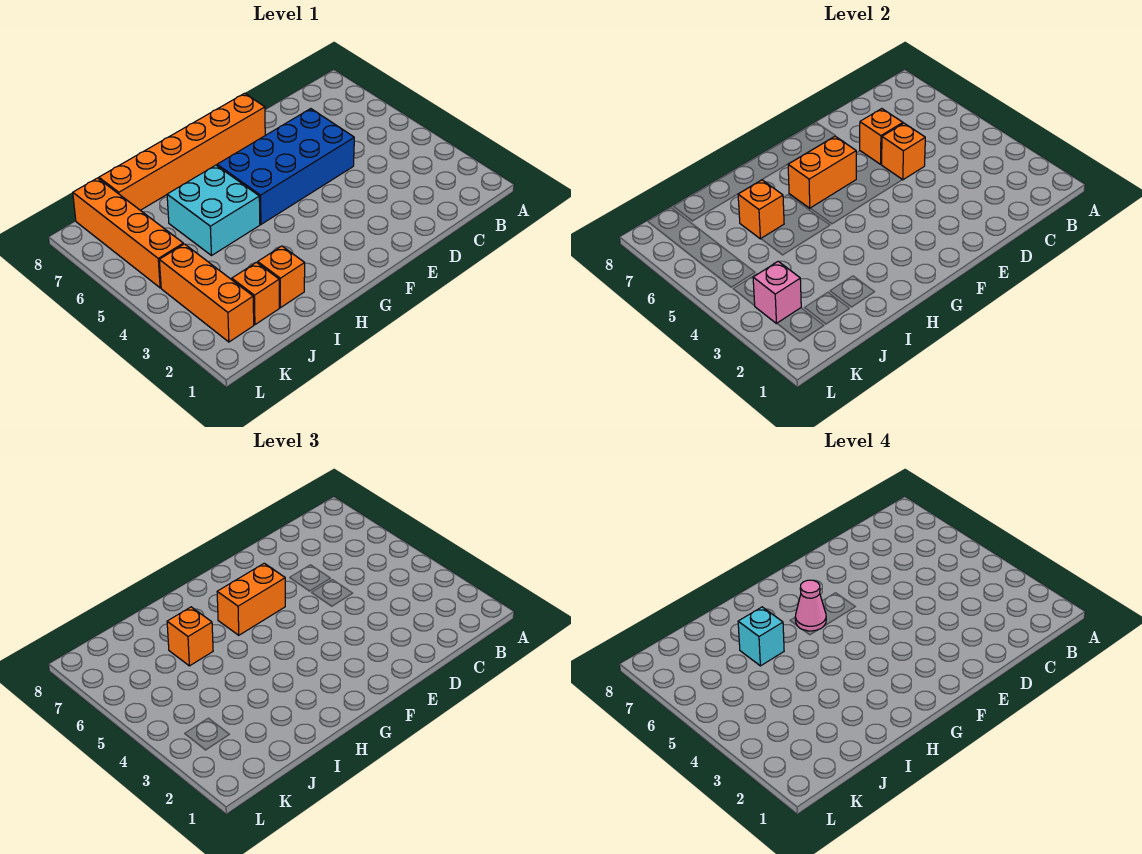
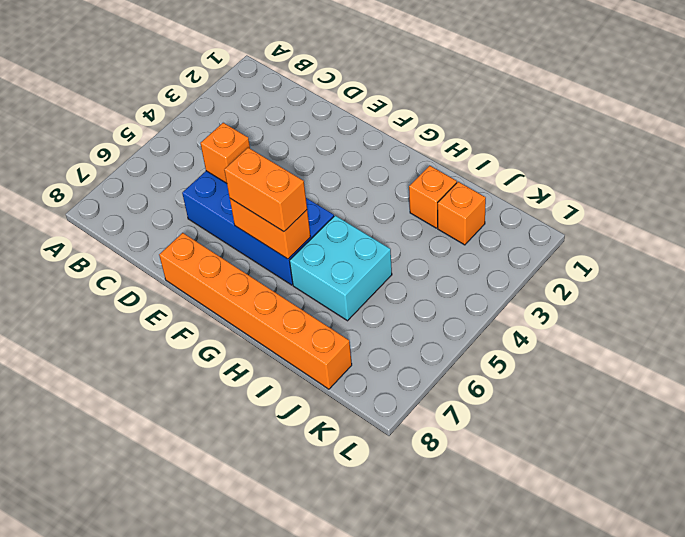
none -> orange 1x3 brick [159,244,254,342]
none -> orange 1x4 brick [73,178,183,288]
none -> orange 1x1 brick [860,109,903,164]

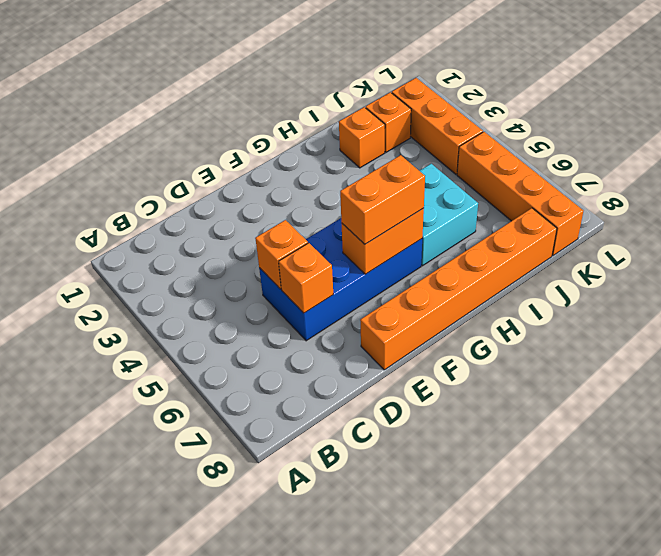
none -> orange 1x1 brick [738,180,784,239]
none -> pink 1x1 brick [753,261,801,324]
none -> orange 1x1 brick [167,607,213,666]

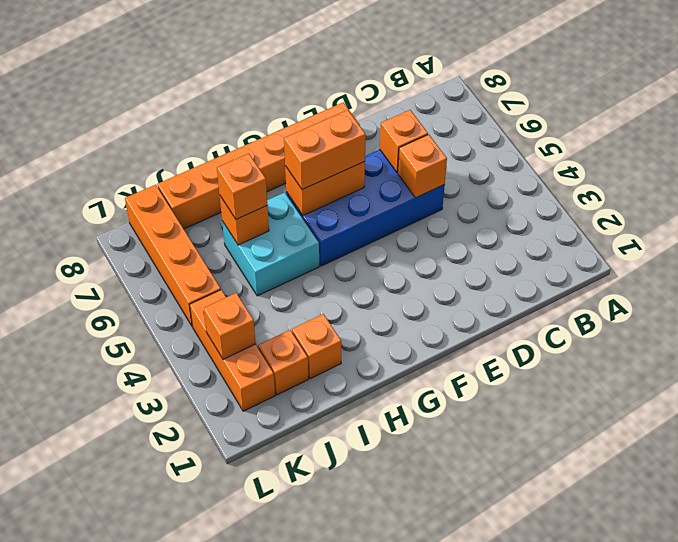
orange 1x1 brick [203,293,256,359] -> pink 1x1 brick [753,261,801,324]
none -> pink 1x1 cone [795,580,826,631]
none -> cyan 1x1 brick [738,607,784,666]

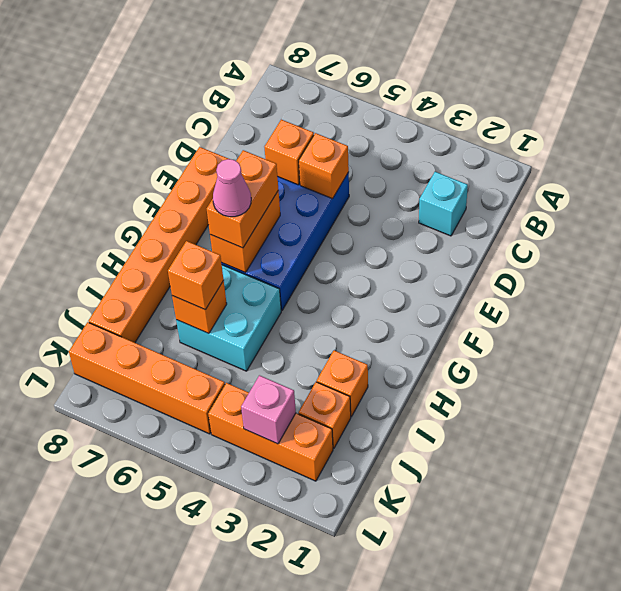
cyan 1x1 brick [419,172,468,236] -> cyan 1x1 brick moved to [738,607,784,666]

